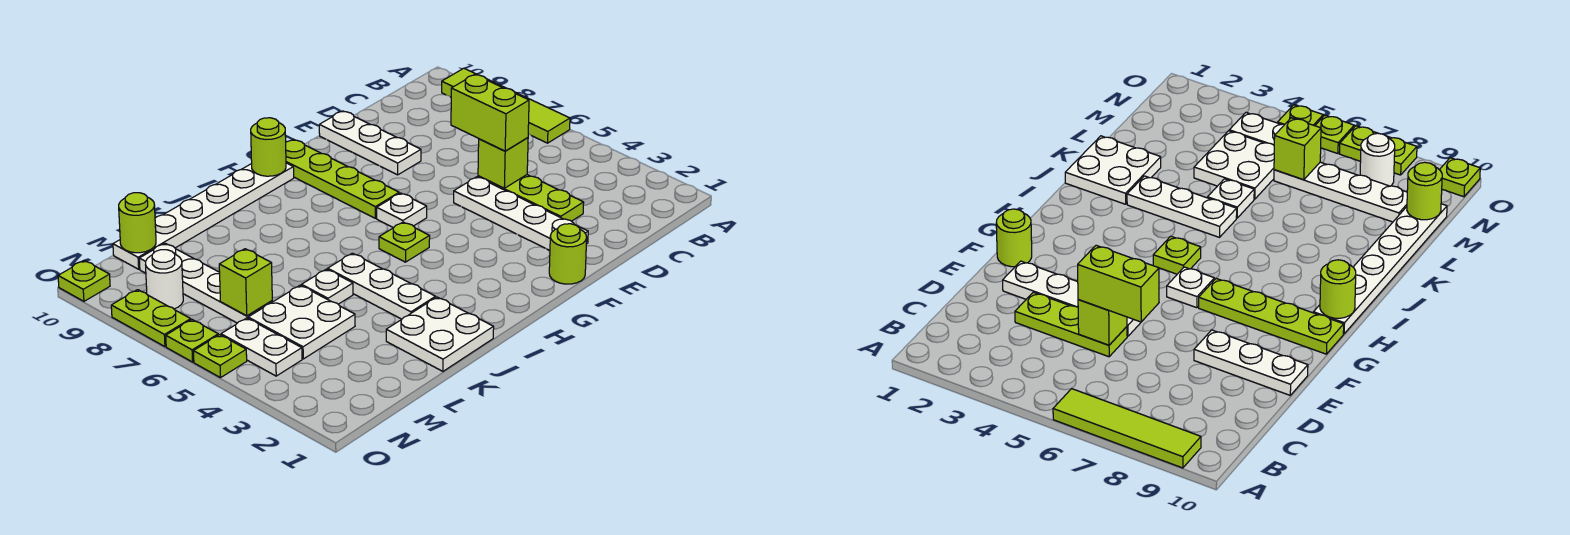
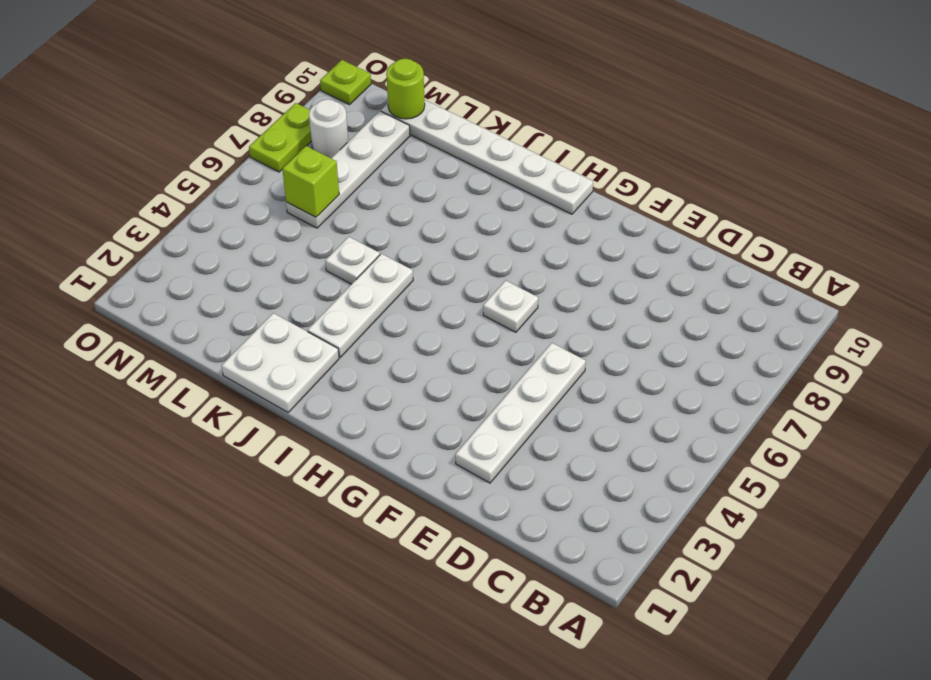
none -> lime 1x4 tile [442,68,570,143]
none -> lime 1x3 plate [478,175,584,221]
none -> white 1x3 plate [319,111,421,175]

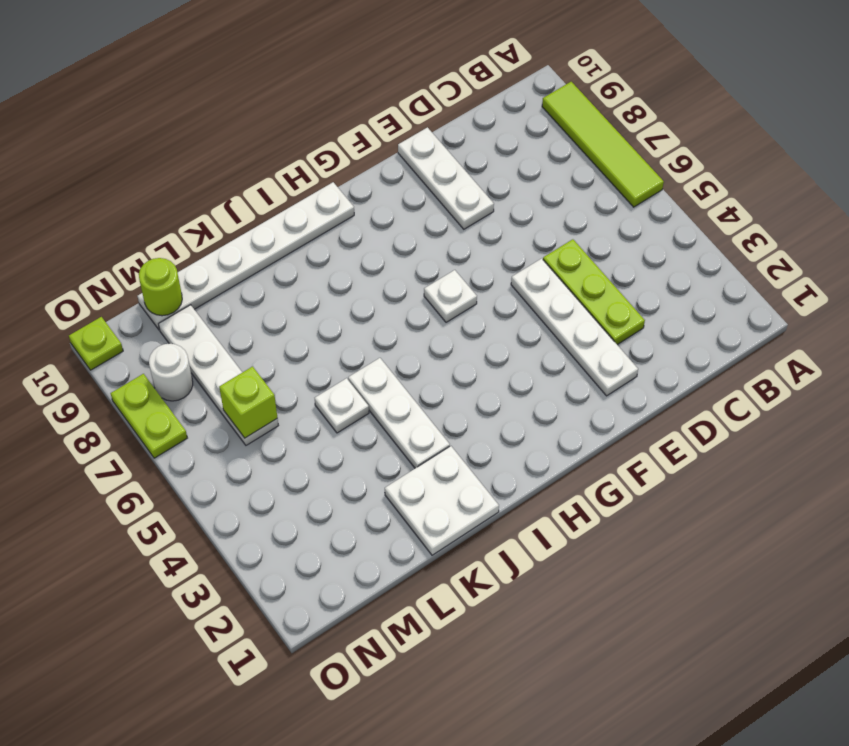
none -> lime 1x1 round brick [549,224,587,284]
none -> lime 1x4 plate [286,140,399,218]
none -> lime 1x1 plate [379,222,430,262]

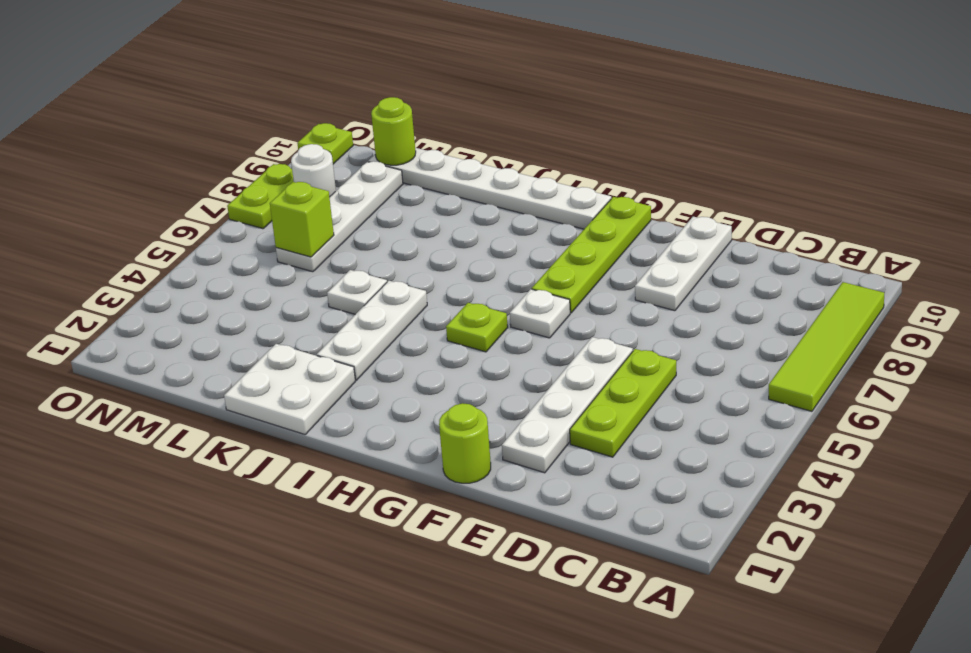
none -> white 2x2 plate [248,285,355,359]
none -> white 1x2 plate [221,318,302,376]
none -> lime 1x1 plate [193,335,247,378]

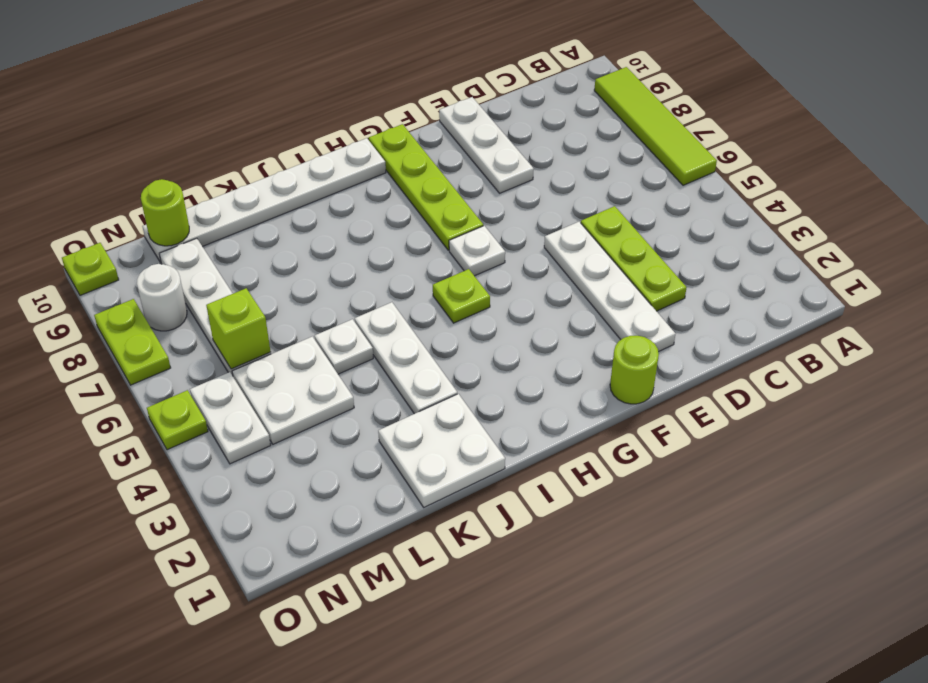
none -> lime 1x1 plate [166,320,218,362]
none -> lime 1x1 brick [478,138,528,188]
none -> lime 1x1 round brick [251,118,286,176]

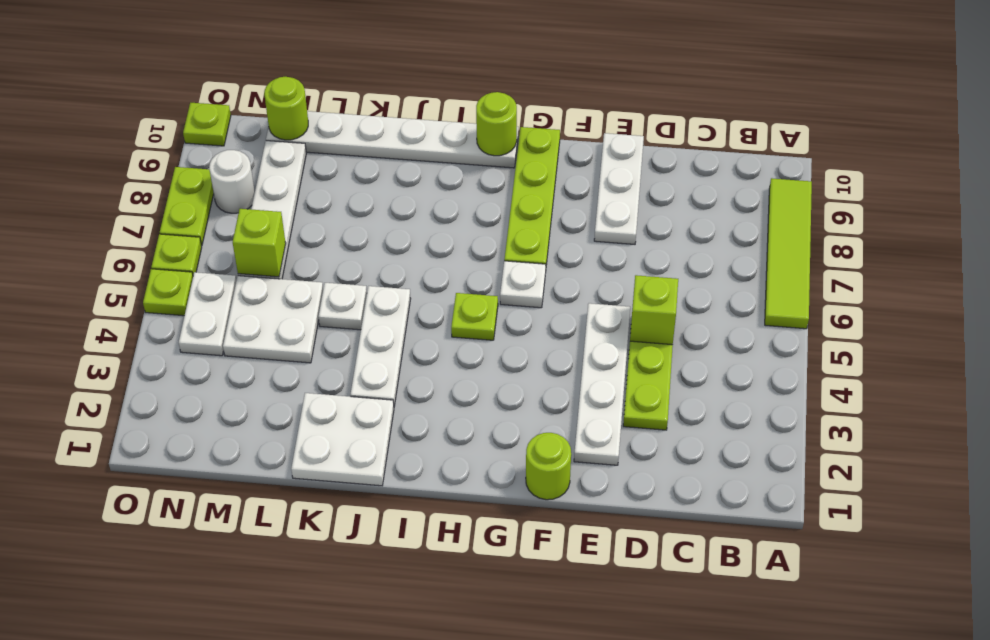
none -> lime 1x2 brick [451,74,529,151]

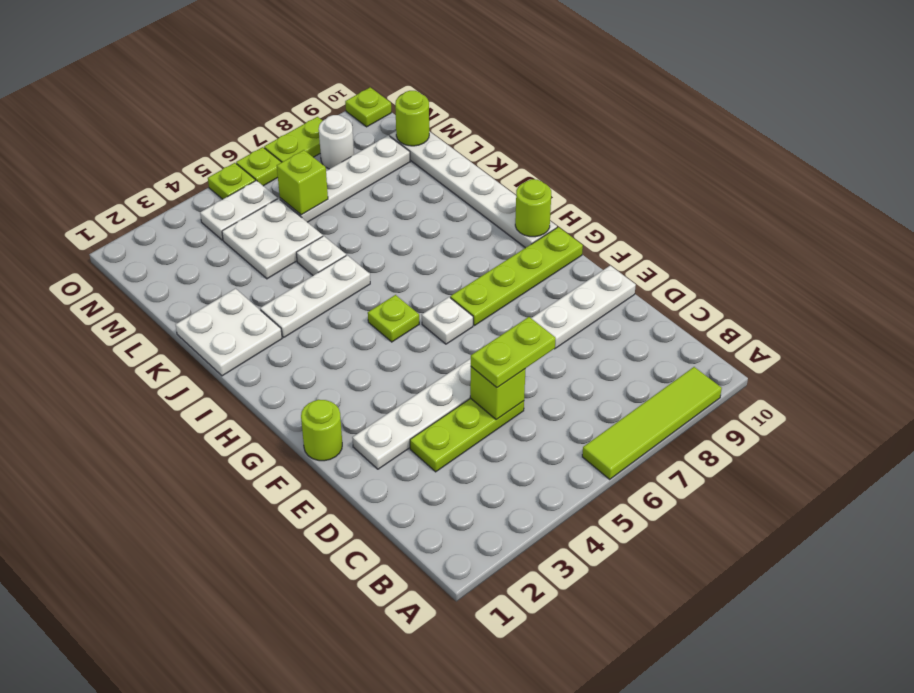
lime 1x2 plate [471,317,556,388] -> lime 1x2 brick [451,74,529,151]

